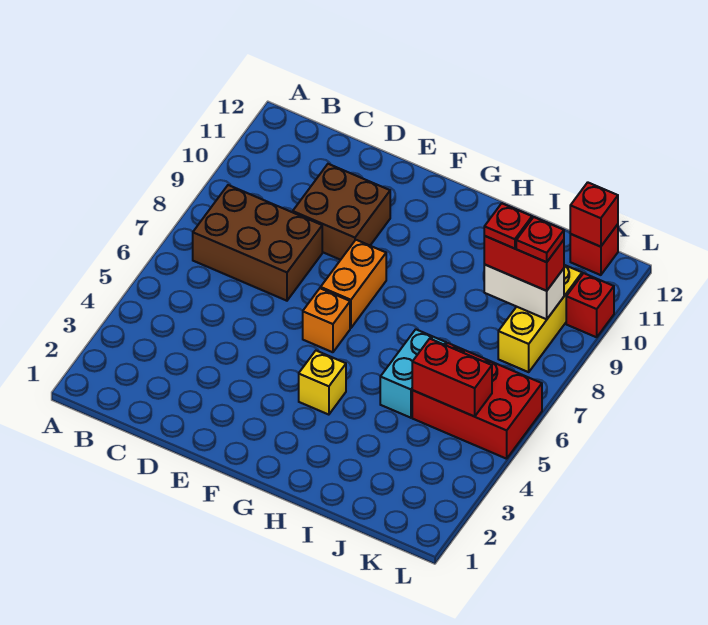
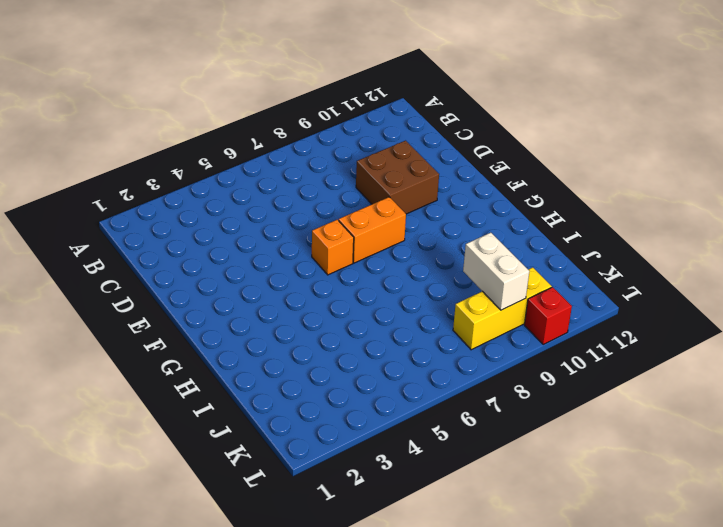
none -> brown 2x3 brick [193,185,322,301]
none -> yellow 1x1 brick [299,351,346,415]
none -> cyan 1x2 brick [380,329,446,418]

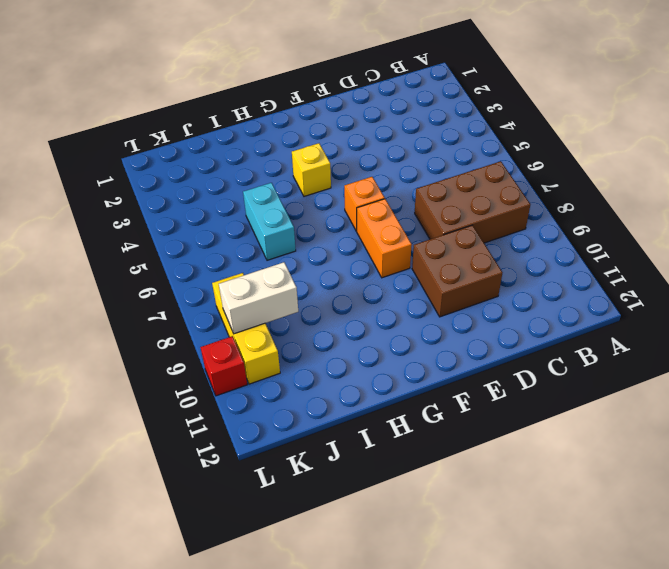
none -> red 2x3 brick [412,343,542,459]
none -> red 1x1 brick [570,224,618,275]
none -> red 1x2 brick [412,339,492,416]

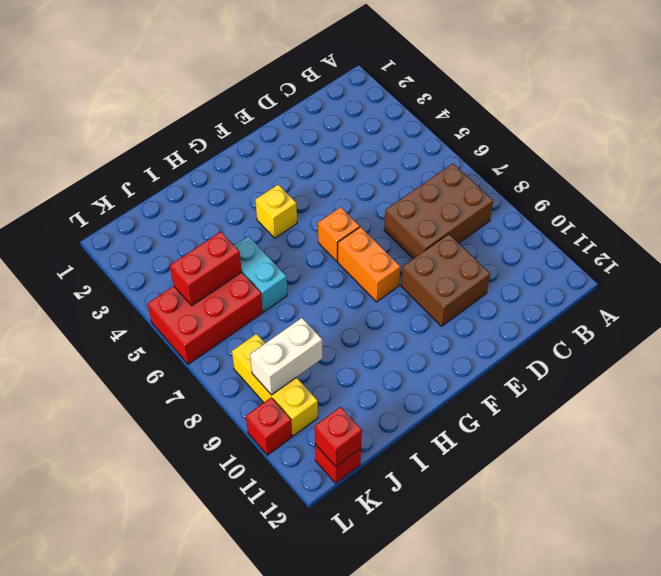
none -> red 1x2 brick [484,236,564,291]
none -> red 1x1 plate [484,203,532,249]
none -> red 1x1 plate [516,217,564,262]

